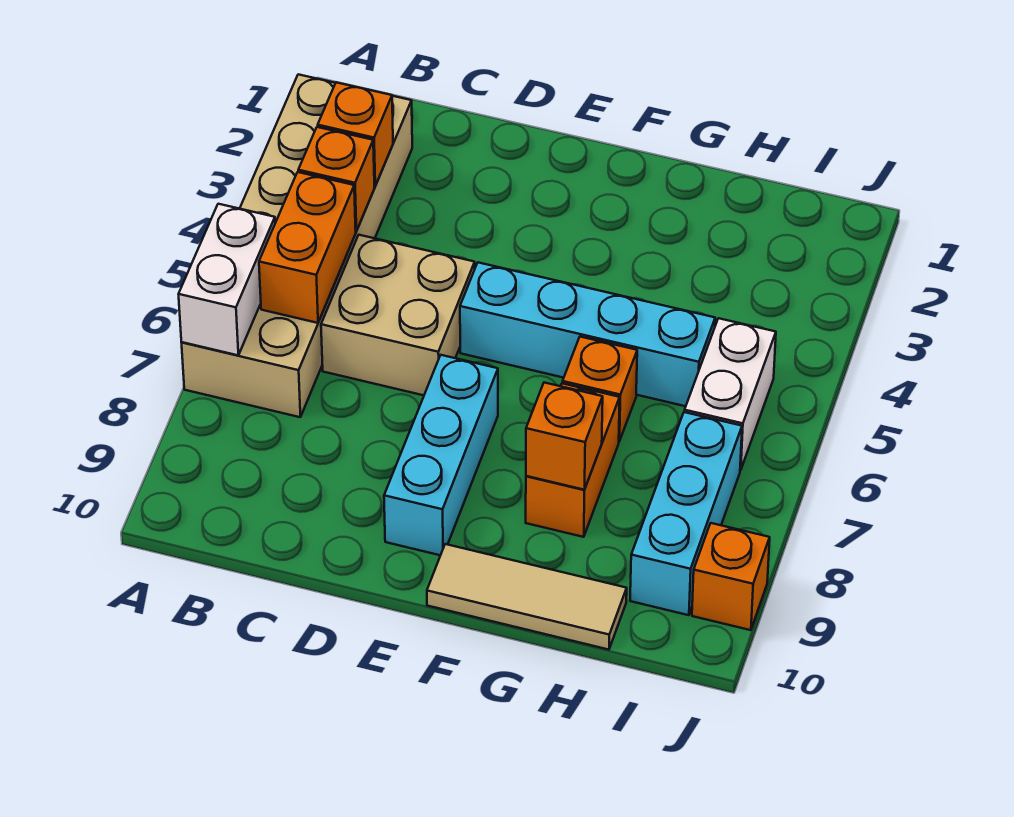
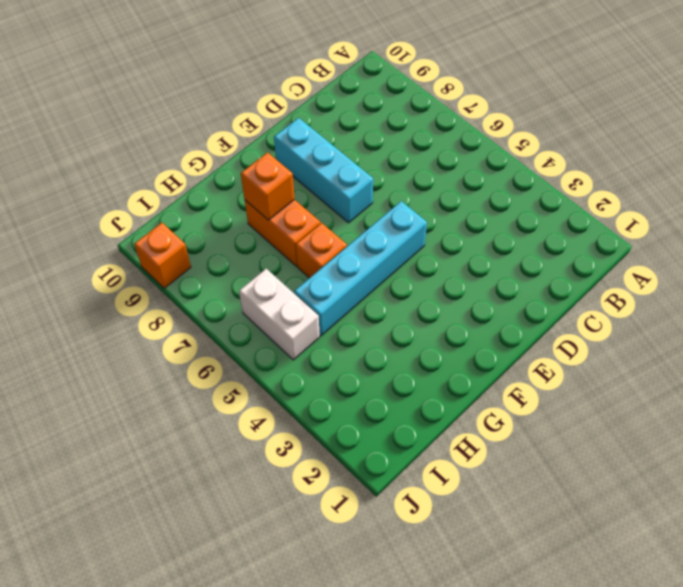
none -> tan 2x6 brick [182,74,412,417]
none -> tan 2x2 brick [321,235,475,395]
none -> tan 1x3 tile [427,544,627,650]

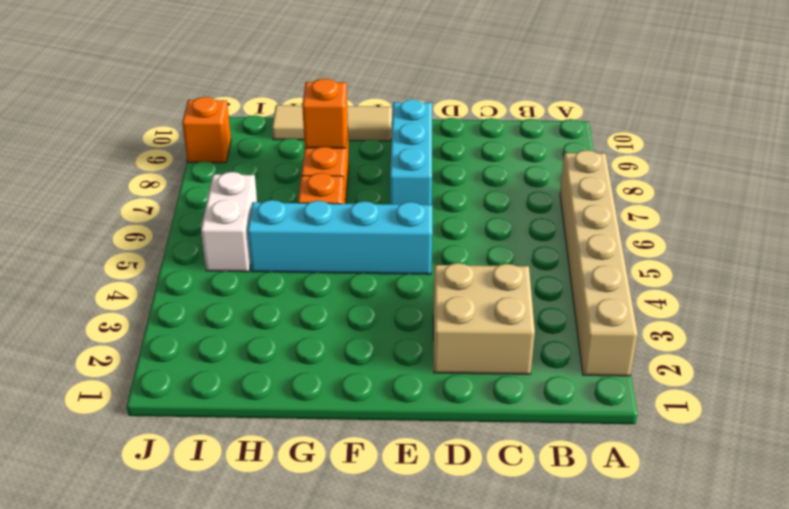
tan 1x6 brick [560,150,638,376] -> tan 2x6 brick [182,74,412,417]
tan 2x2 brick [433,263,535,374] -> tan 2x2 brick moved to [321,235,475,395]
none -> cyan 1x3 brick [630,412,742,615]
none -> white 1x2 brick [179,204,275,355]
none -> orange 1x1 brick [318,82,393,186]

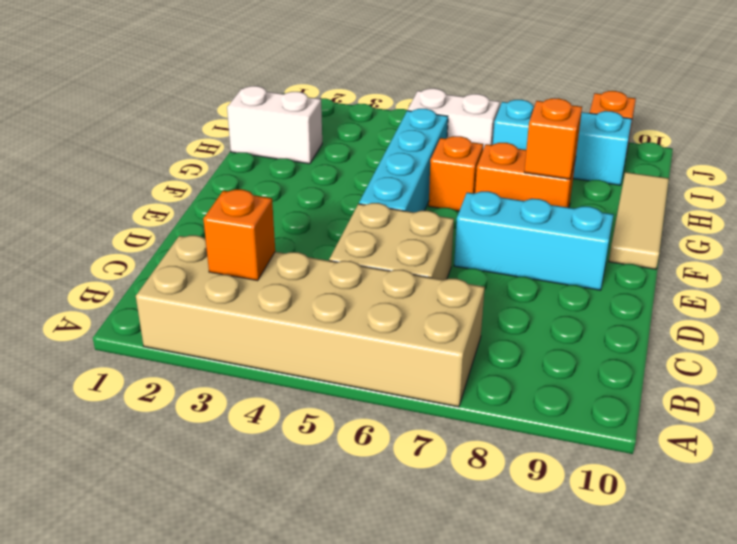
white 1x2 brick [227,86,322,164] -> white 1x2 brick moved to [179,204,275,355]
none -> orange 1x1 brick [298,127,374,231]
none -> orange 1x2 brick [259,172,356,323]

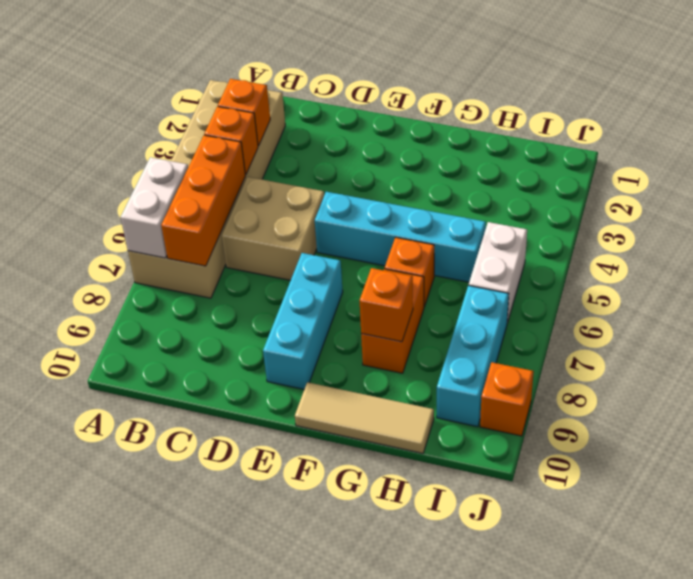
orange 1x3 brick [161,135,245,266] -> orange 1x2 brick [259,172,356,323]

